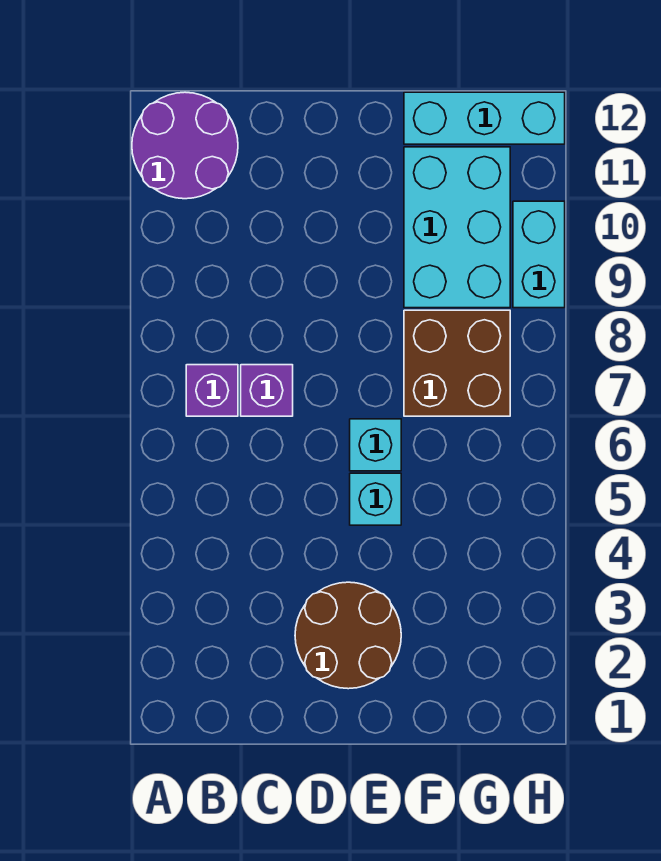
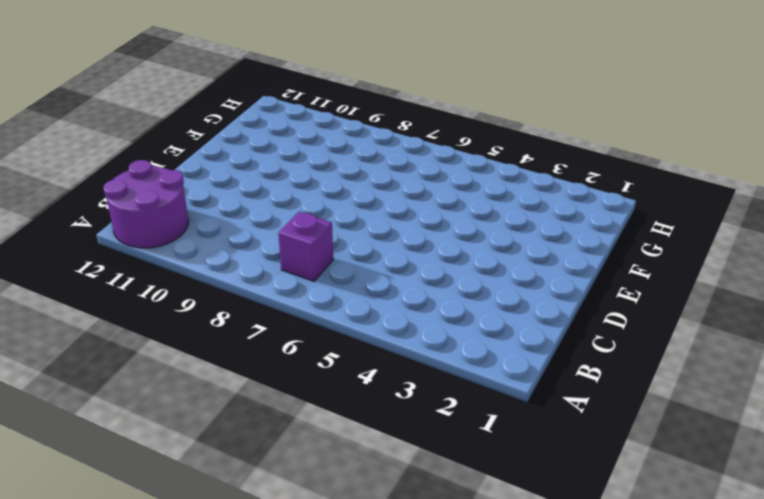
none -> purple 1x1 brick [241,365,293,416]
none -> brown 2x2 round brick [295,582,401,689]

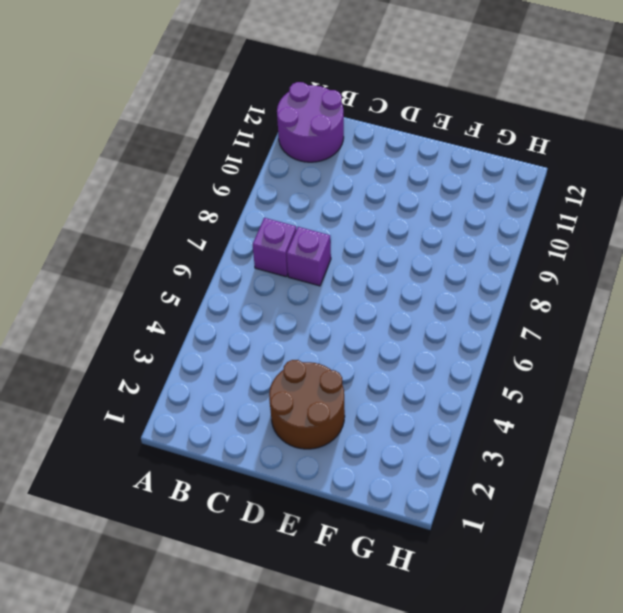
none -> cyan 1x1 brick [350,473,401,525]
none -> cyan 1x1 brick [350,419,401,471]

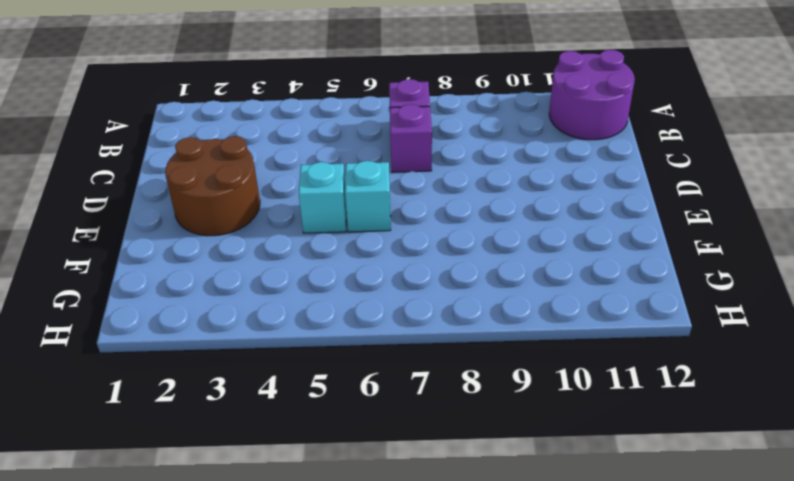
none -> brown 2x2 brick [404,310,510,416]
none -> cyan 2x3 brick [404,147,510,308]

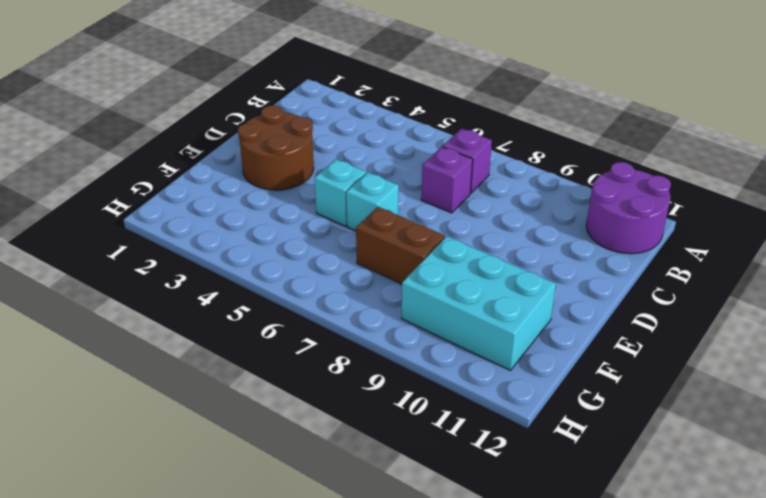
brown 1x2 brick [356,207,445,284] -> brown 2x2 brick [404,310,510,416]
none -> cyan 1x3 brick [404,92,565,144]
none -> cyan 1x2 brick [513,201,565,308]

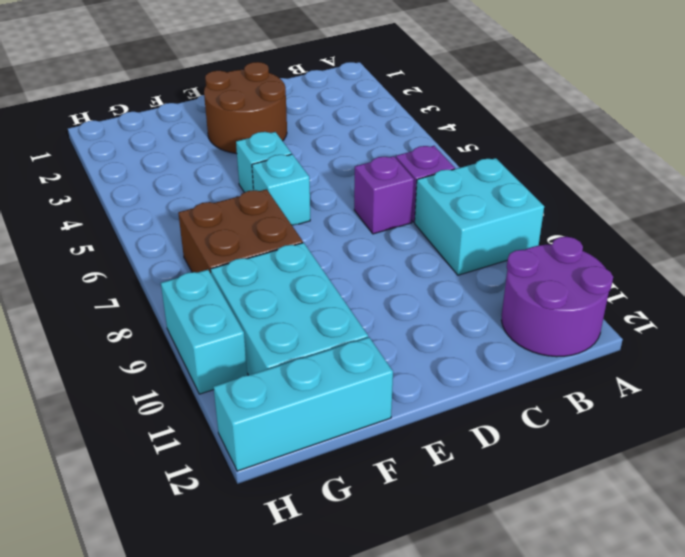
cyan 2x2 brick [415,158,544,275] -> none

